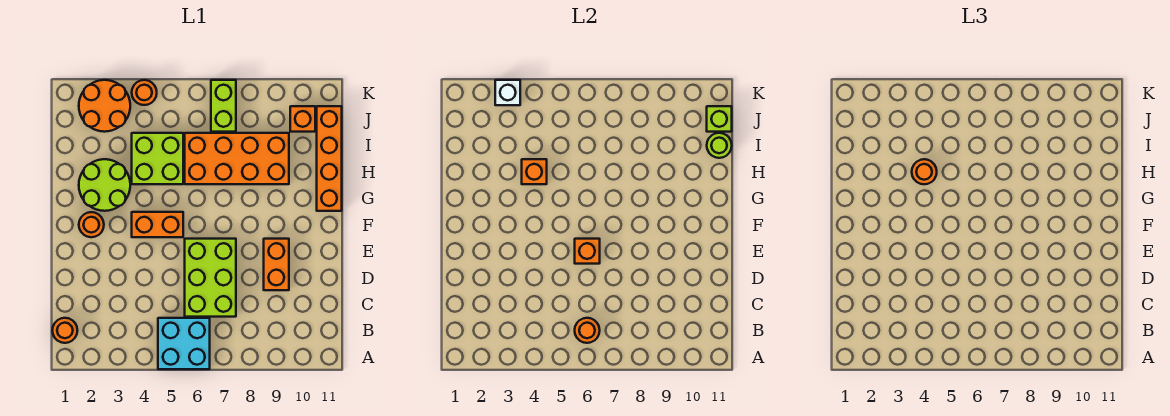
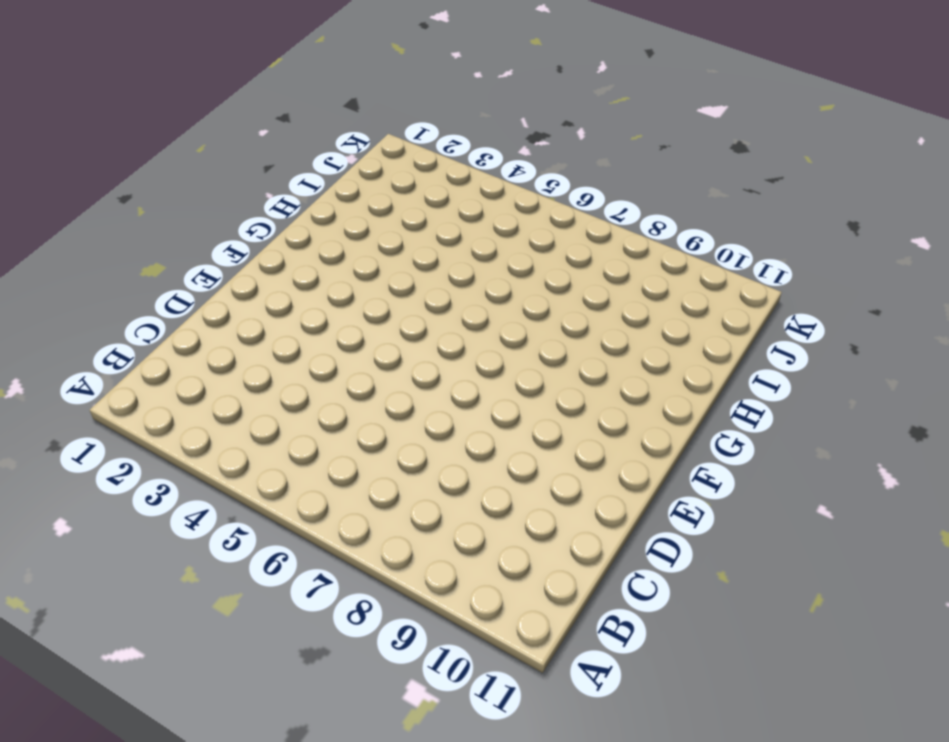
none -> cyan 2x2 brick [158,318,210,369]
none -> orange 1x1 round brick [52,318,77,343]
none -> lime 2x3 brick [185,239,236,317]

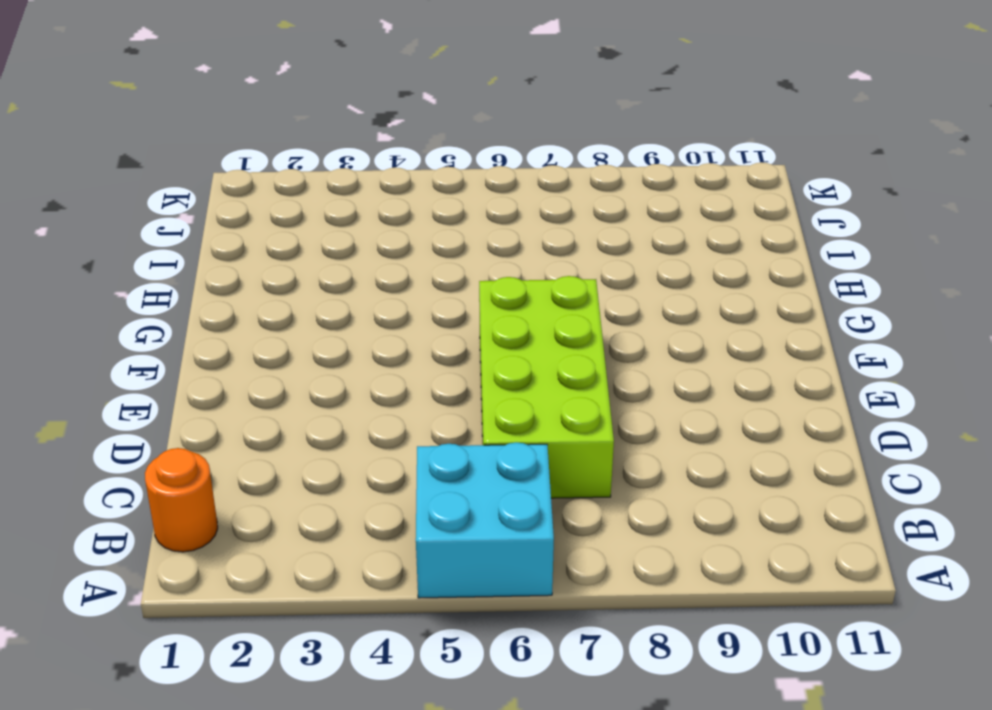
lime 2x4 brick [479,276,614,498] -> lime 2x3 brick [185,239,236,317]
none -> orange 1x2 brick [264,239,289,290]
none -> orange 1x1 round brick [79,212,104,237]
none -> orange 1x2 brick [132,212,183,237]

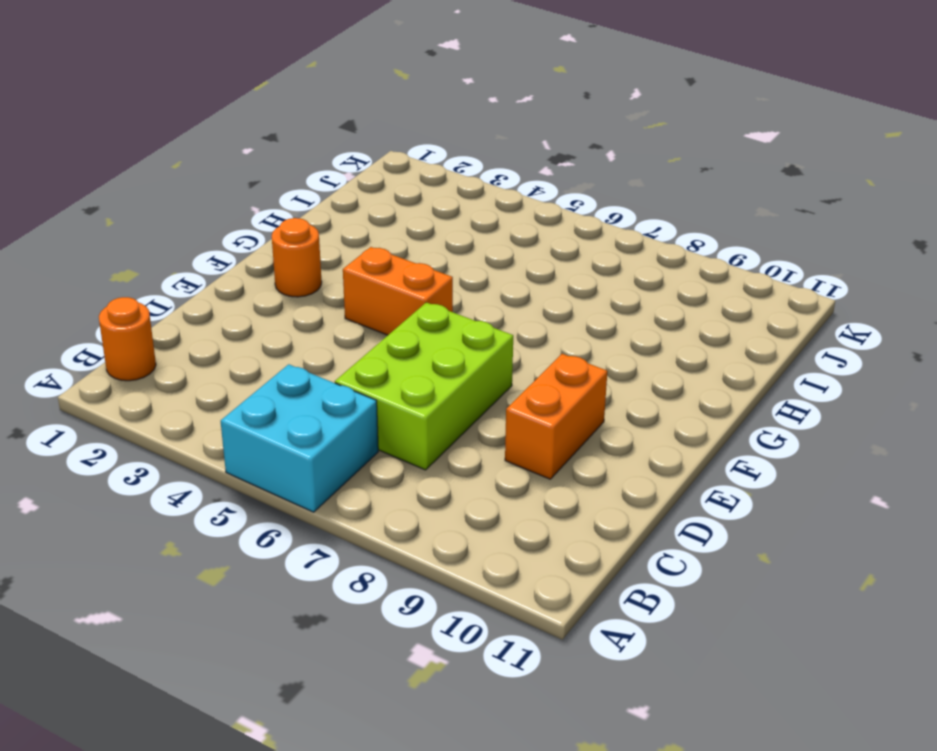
none -> lime 2x2 round brick [79,159,130,211]
none -> orange 1x4 brick [317,106,342,211]
none -> lime 2x2 brick [132,133,183,184]

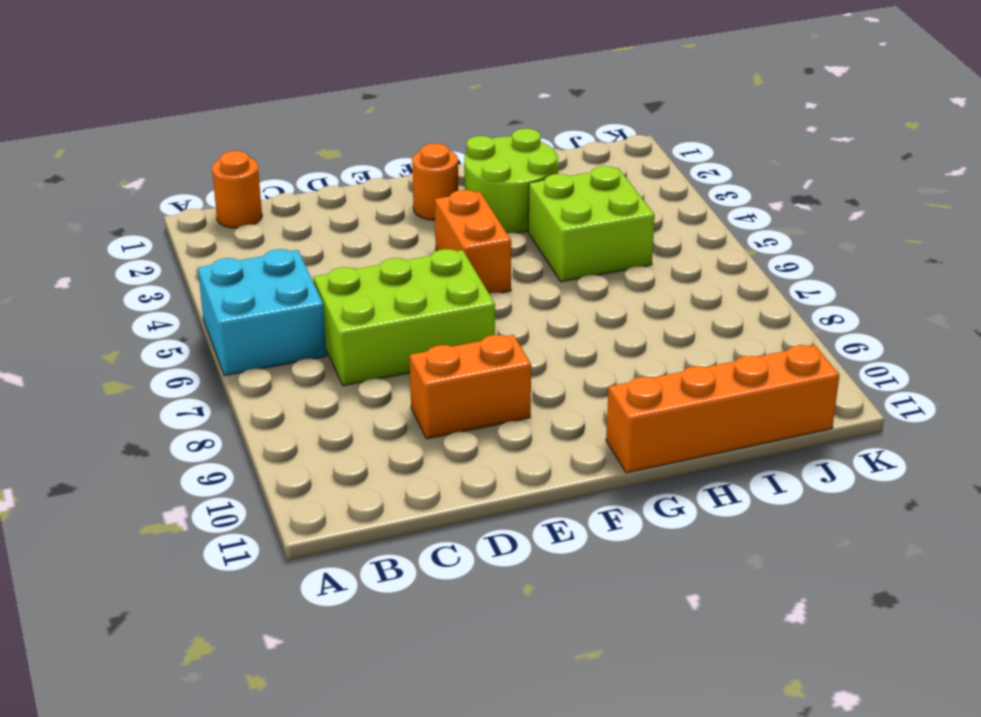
none -> orange 2x4 brick [185,133,289,184]
none -> orange 2x2 round brick [79,80,130,132]
none -> lime 1x2 brick [211,80,236,132]

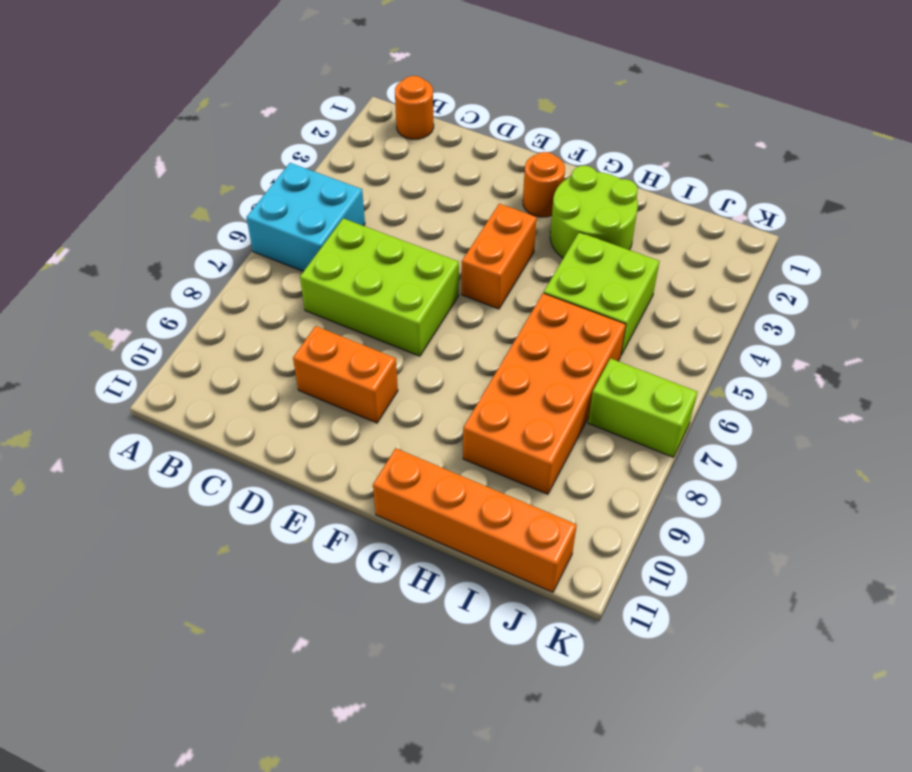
none -> orange 2x2 round brick [79,80,130,132]
none -> orange 1x1 brick [290,106,315,132]
none -> orange 1x1 round brick [132,80,157,105]

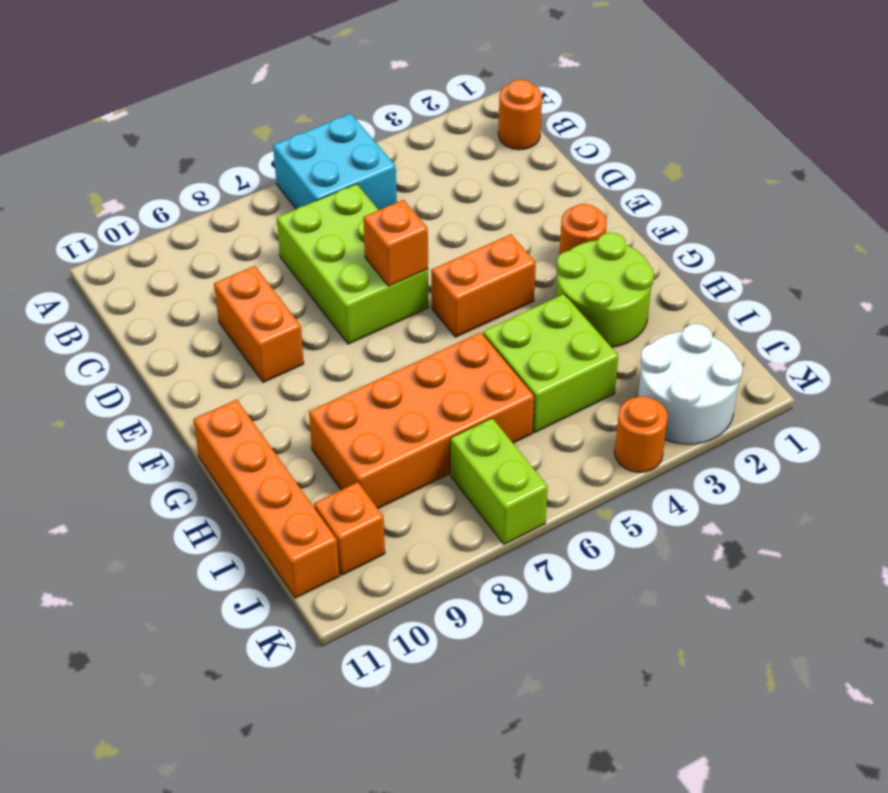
white 2x2 round brick [638,324,743,444] -> orange 2x2 round brick [79,80,130,132]
none -> orange 1x1 round brick [575,318,600,343]
none -> orange 1x1 brick [522,159,547,184]
none -> lime 1x1 round brick [707,133,732,158]

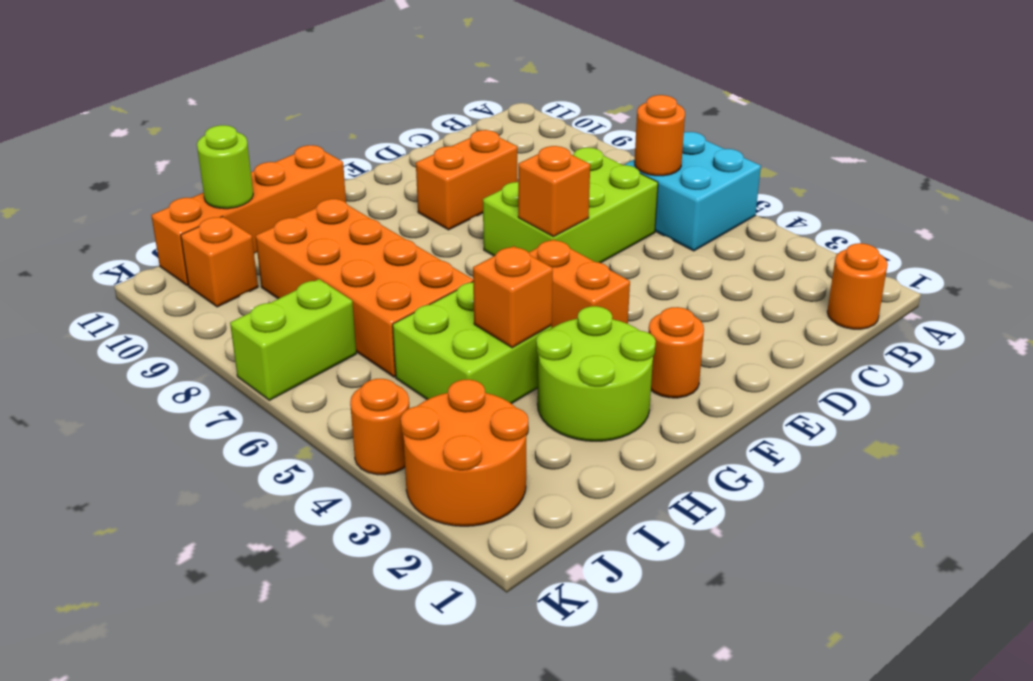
none -> lime 1x1 brick [707,106,732,132]
none -> white 1x1 brick [495,80,520,105]
none -> orange 1x1 round brick [912,159,937,184]

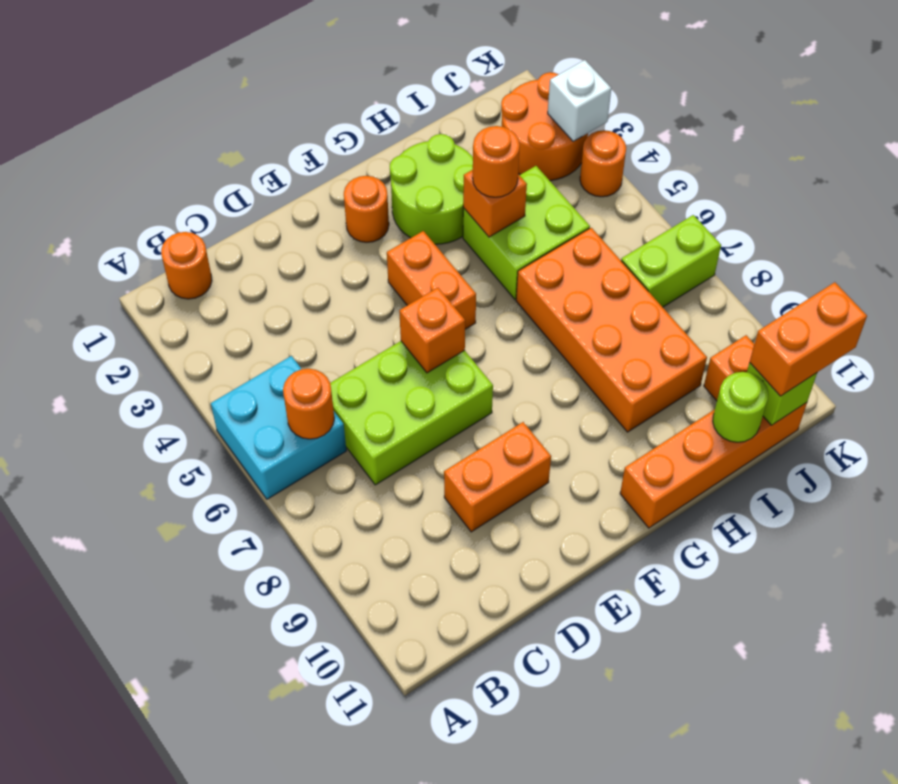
orange 1x2 brick [750,282,867,396] -> none

